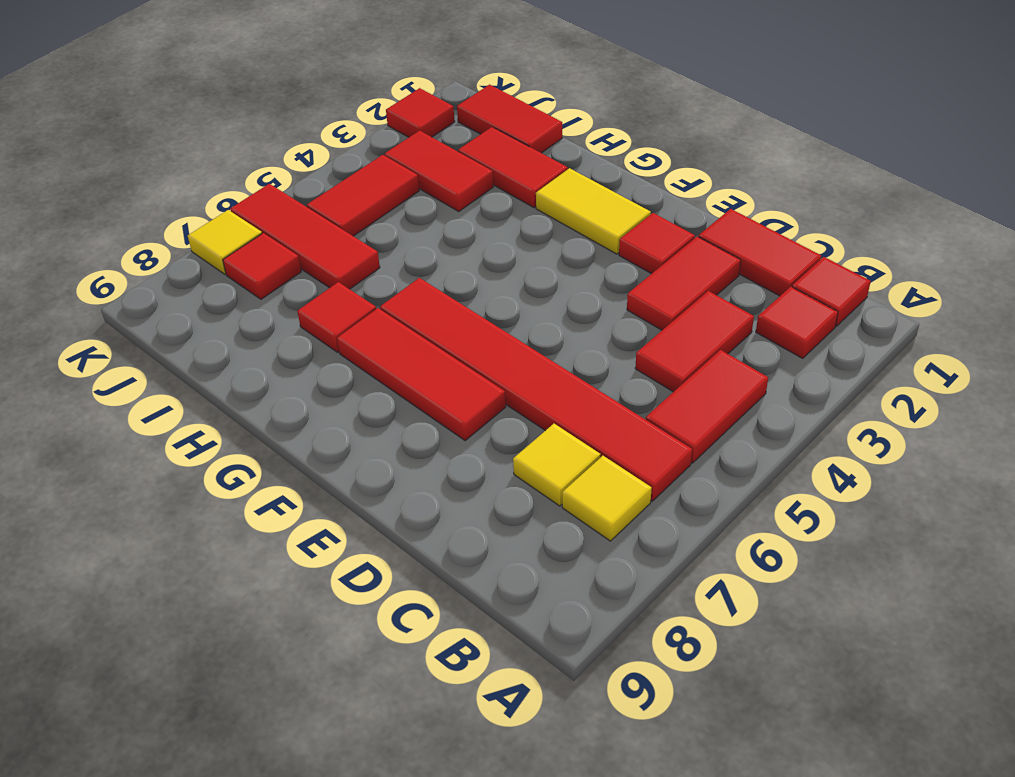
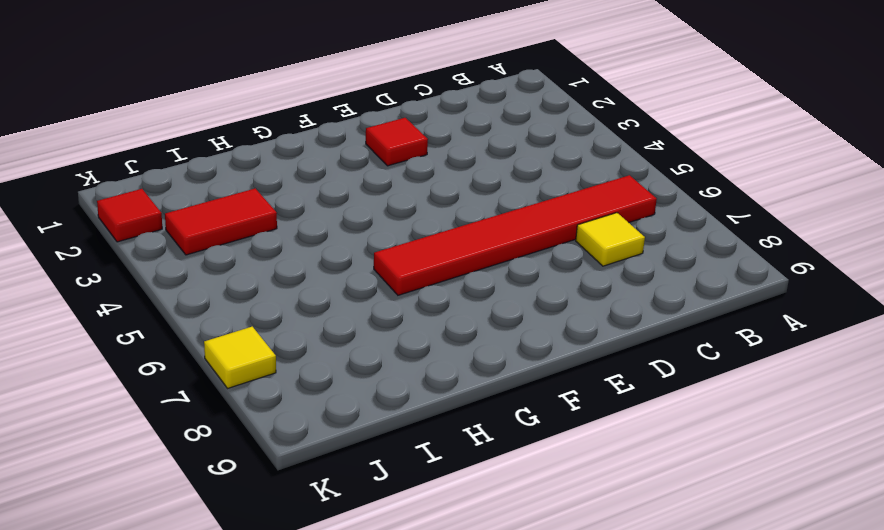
none -> red 1x1 tile [792,257,871,326]
none -> red 1x1 tile [756,287,838,358]
none -> red 1x2 tile [646,350,768,463]

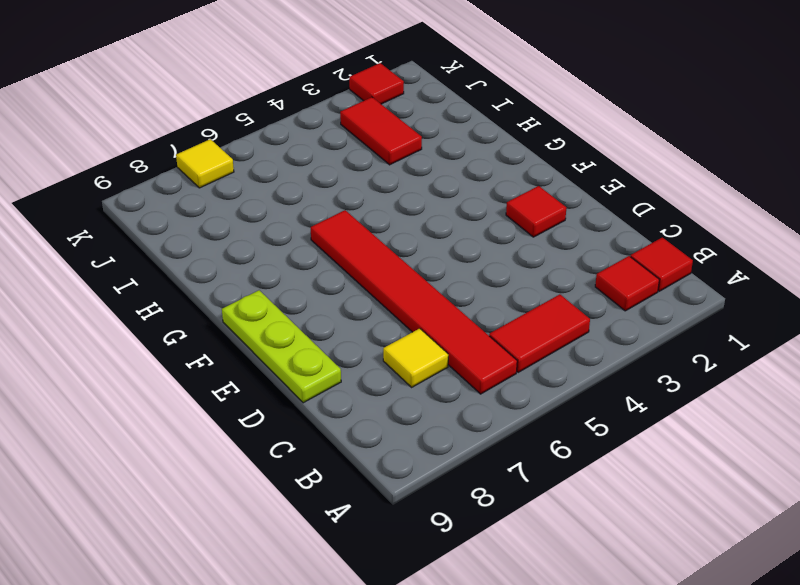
lime 1x3 plate [222,290,341,403] -> none
none -> yellow 1x1 tile [562,456,652,541]
none -> red 1x2 tile [699,209,821,296]
none -> red 1x2 tile [635,291,754,392]

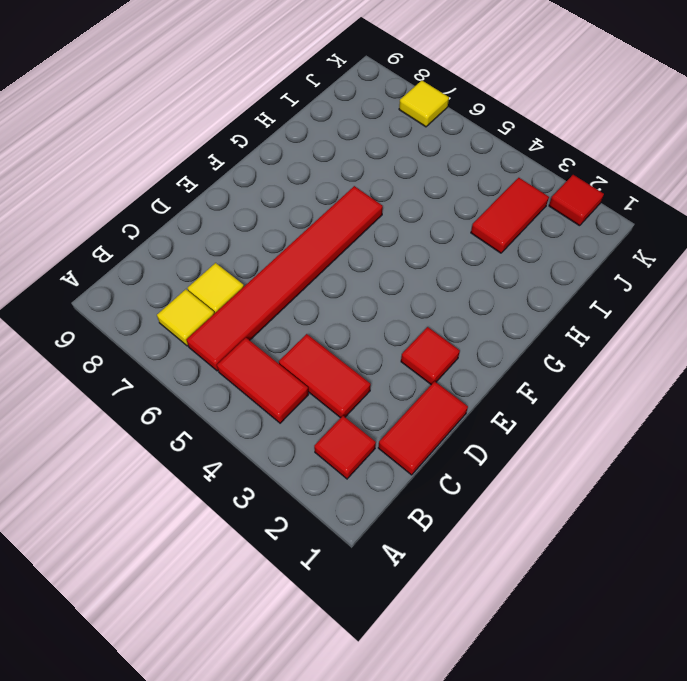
none -> red 1x1 tile [792,257,871,326]
none -> red 1x2 tile [627,237,741,330]
none -> red 1x3 tile [337,308,506,440]

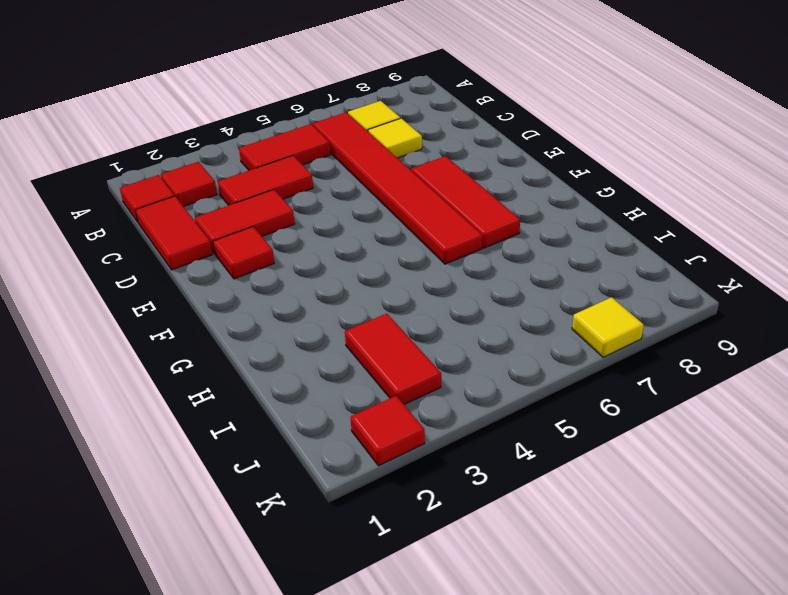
none -> yellow 1x2 tile [536,168,651,254]
none -> red 1x2 tile [458,127,568,207]
none -> red 1x1 tile [297,282,376,352]

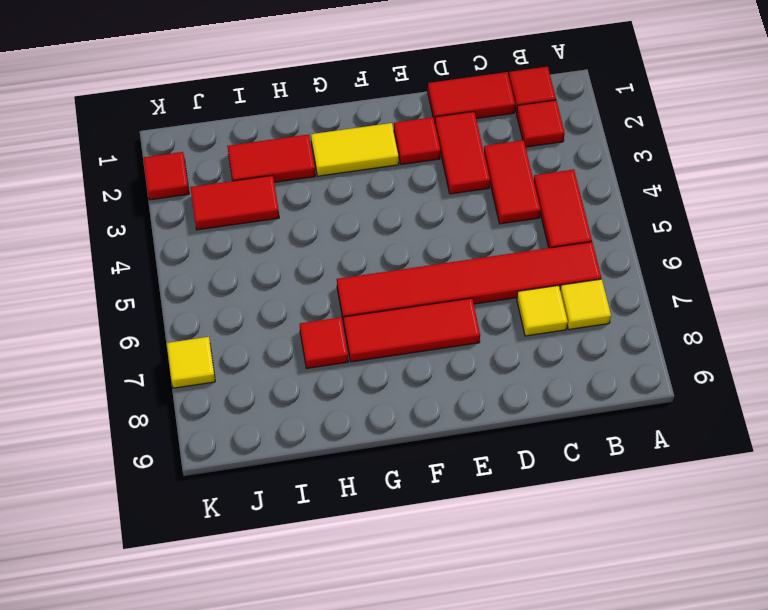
none -> red 1x2 tile [457,85,562,153]
none -> red 1x3 tile [230,184,380,289]
none -> red 1x2 tile [307,155,419,236]

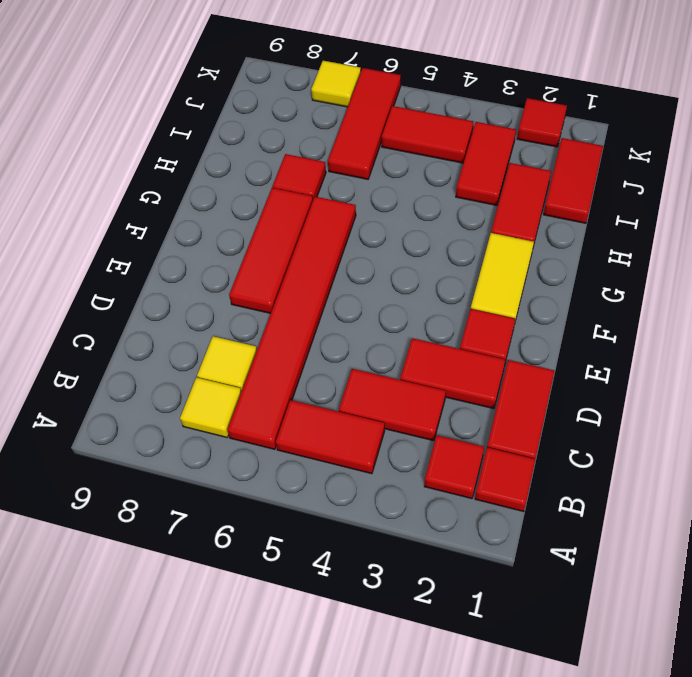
none -> red 1x1 tile [223,233,301,299]

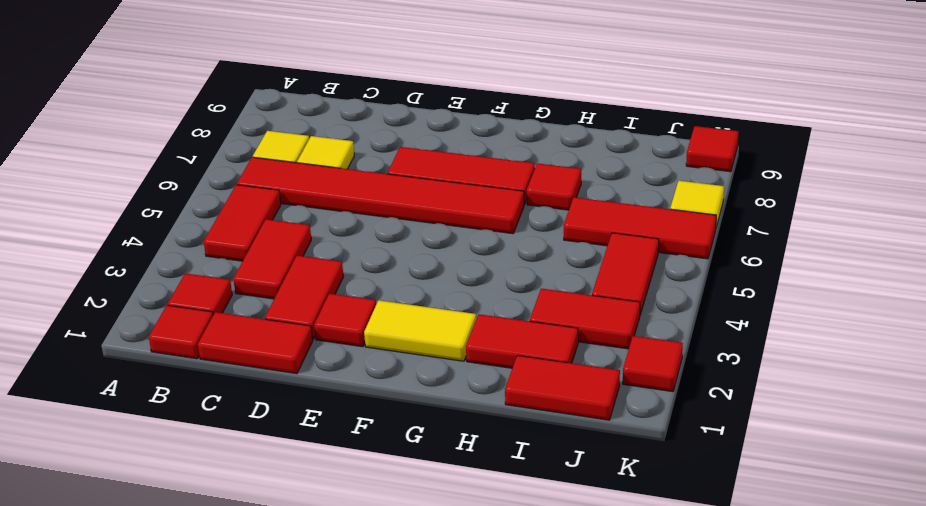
red 1x1 tile [686,126,739,172] -> red 1x1 tile moved to [223,233,301,299]

